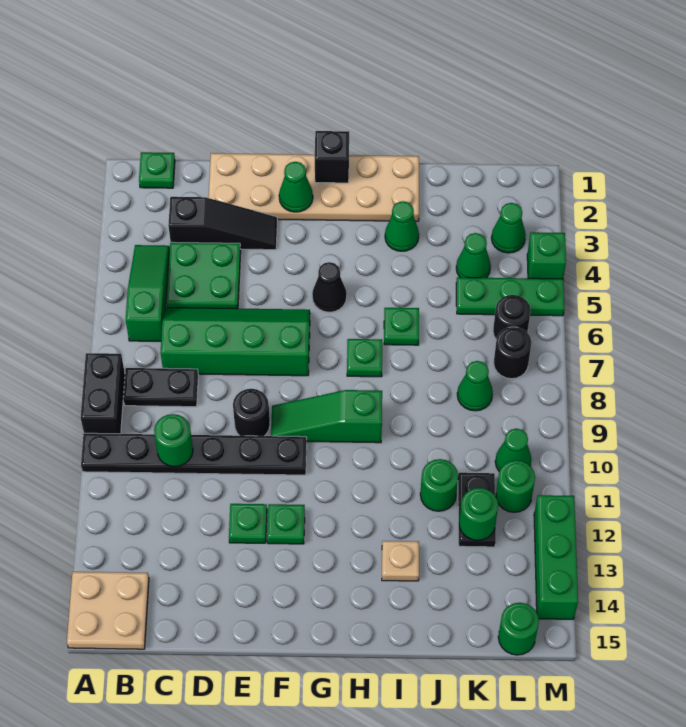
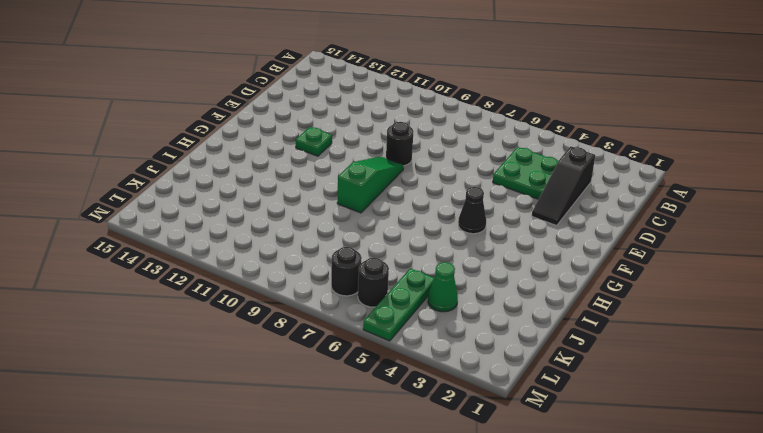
none -> black 1x2 brick [81,353,125,434]
none -> black 1x6 plate [81,433,307,475]
none -> tan 2x2 plate [67,572,149,649]
none -> green 1x1 plate [139,152,175,188]

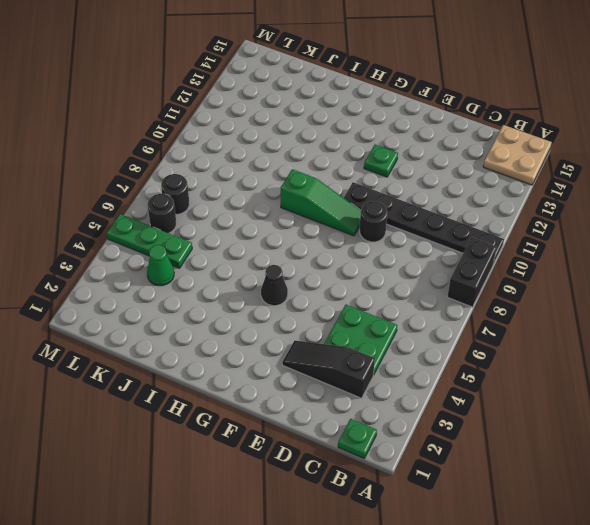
none -> green 1x3 slope [126,245,169,341]
none -> black 1x2 plate [123,368,198,407]
none -> green 2x4 slope [160,308,310,376]
none -> tan 2x6 plate [208,153,419,221]

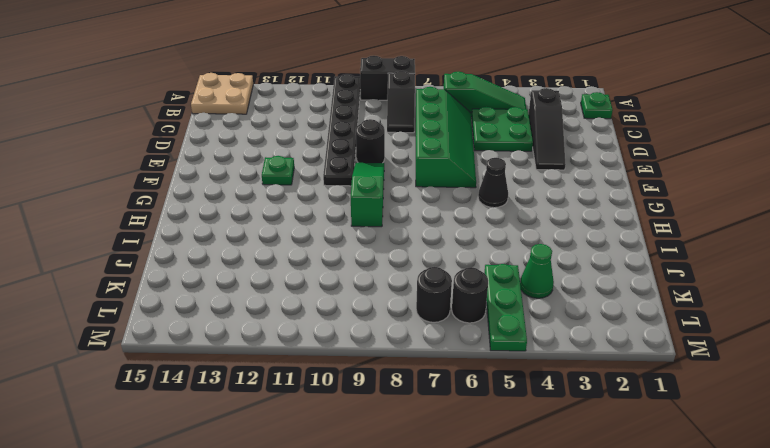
black 1x2 slope [387,71,415,133] -> black 1x2 plate [123,368,198,407]
none -> tan 2x6 plate [208,153,419,221]
none -> green 1x1 plate [229,504,267,543]
none -> green 1x1 plate [347,339,382,377]
none -> green 1x1 cone [385,201,419,251]

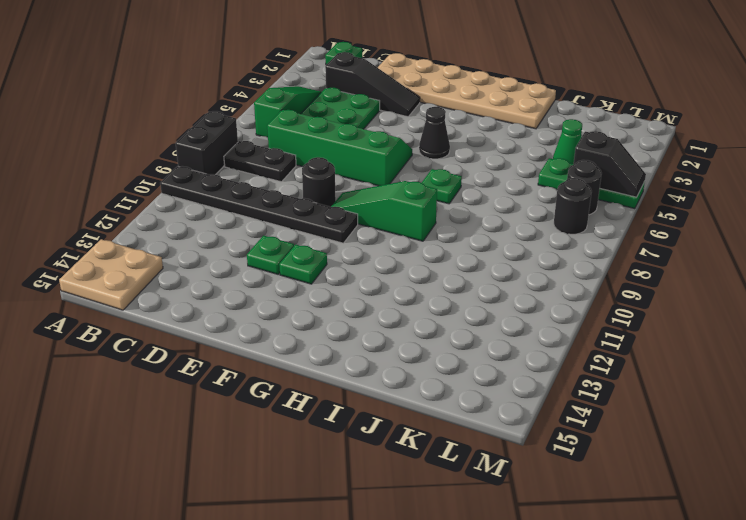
black 1x2 slope [574,131,646,197] -> none
none -> green 1x1 cone [385,201,419,251]
none -> green 1x1 plate [384,308,419,345]
none -> tan 1x1 plate [382,541,419,581]
none -> green 1x1 round brick [420,459,458,511]

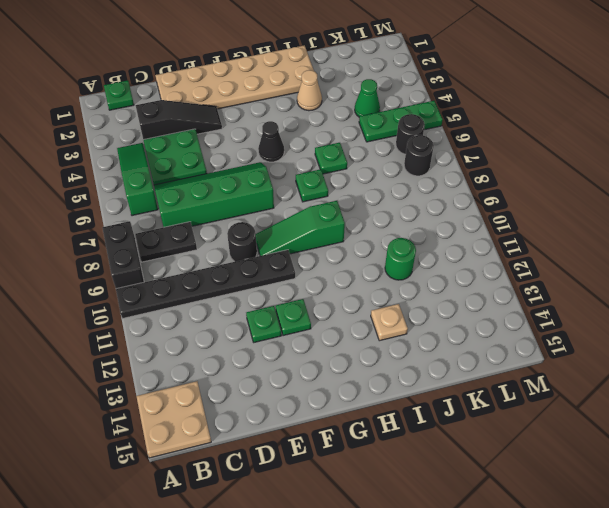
tan 1x1 cone [297,70,322,111] -> green 1x1 cone [385,201,419,251]
none -> green 1x1 cone [457,361,493,411]
none -> black 1x2 plate [458,473,496,547]
none -> green 1x1 cone [491,203,526,253]
none -> green 1x1 cone [495,428,531,471]

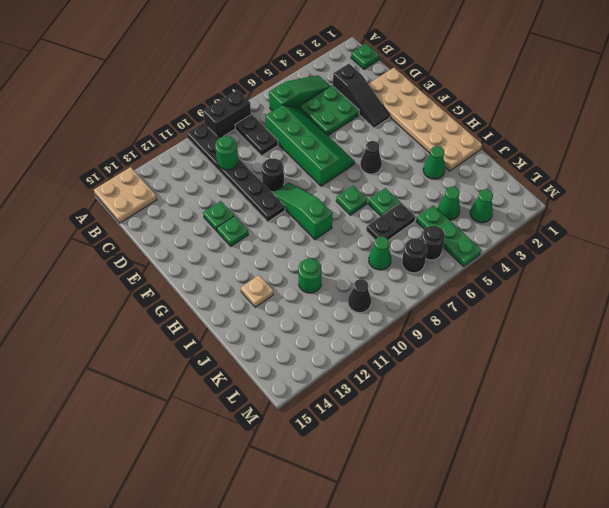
black 1x2 plate [366,203,415,240] -> black 1x2 plate moved to [458,473,496,547]
black 1x1 cone [348,279,371,313] -> green 1x1 cone [495,428,531,471]
none -> green 1x1 round brick [496,460,535,512]
none -> green 1x1 round brick [498,603,539,655]
none -> green 1x1 brick [527,232,566,279]
none -> green 1x3 brick [534,495,578,619]

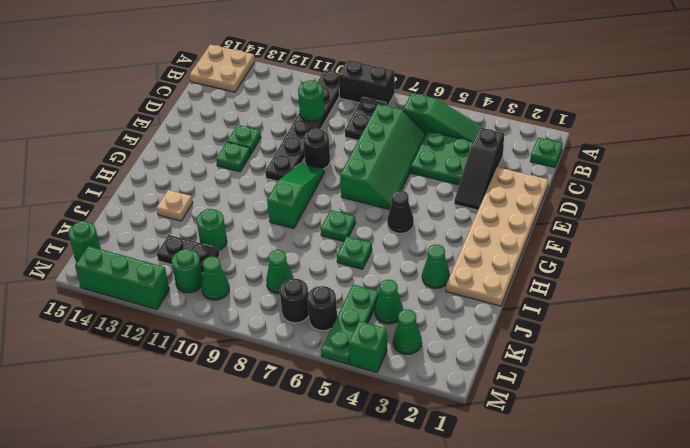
none -> green 1x1 cone [279,162,313,212]
none -> black 1x1 brick [315,131,349,183]
none -> green 1x1 round brick [459,488,498,540]

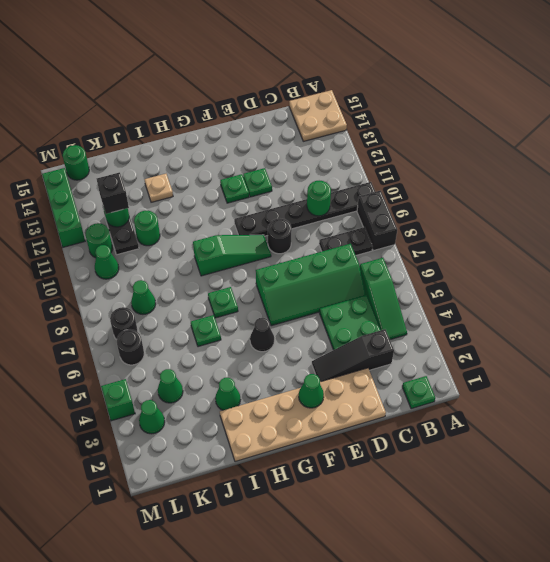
black 1x1 brick [97,172,129,214] -> black 1x1 brick moved to [315,131,349,183]
none -> green 1x3 plate [456,277,565,316]

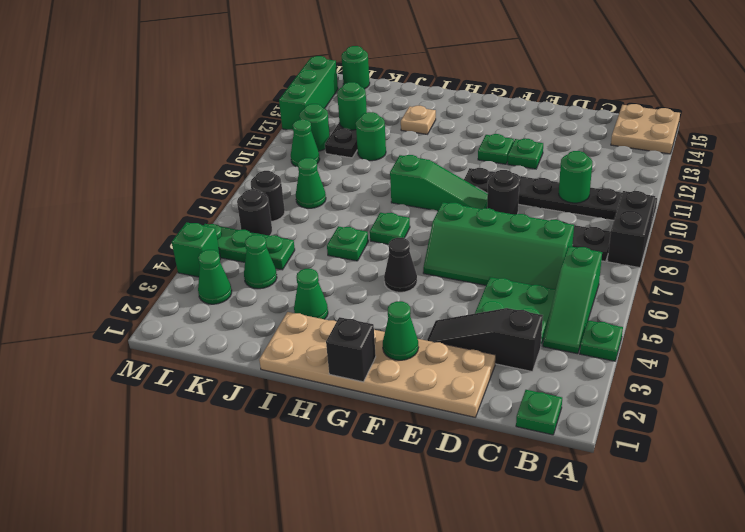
green 1x1 plate [580,320,623,361] -> none

